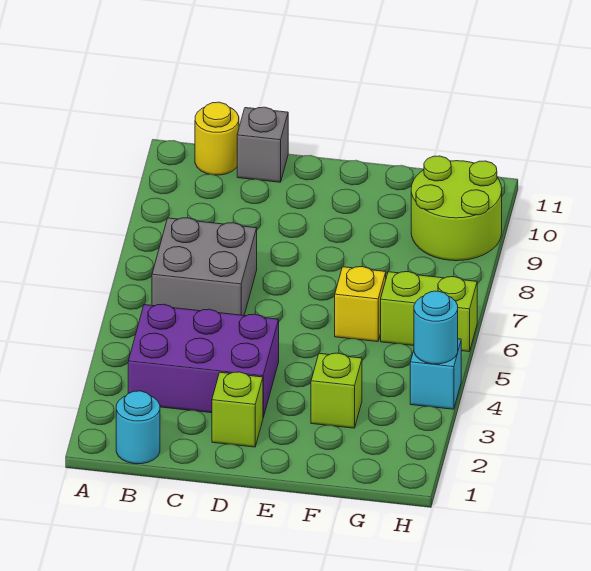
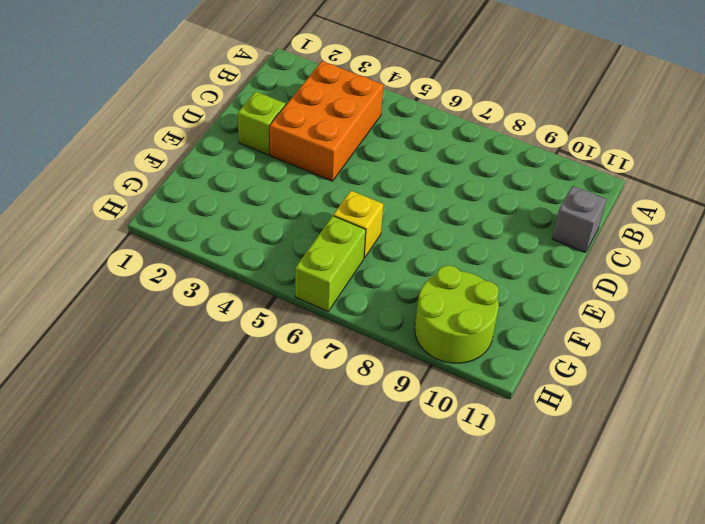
orange 2x3 brick [270,61,383,181] -> purple 2x3 brick [128,304,279,417]
none -> cyan 1x1 round brick [116,391,160,464]
none -> grey 2x2 brick [152,218,257,315]
none -> yellow 1x1 round brick [195,102,239,175]

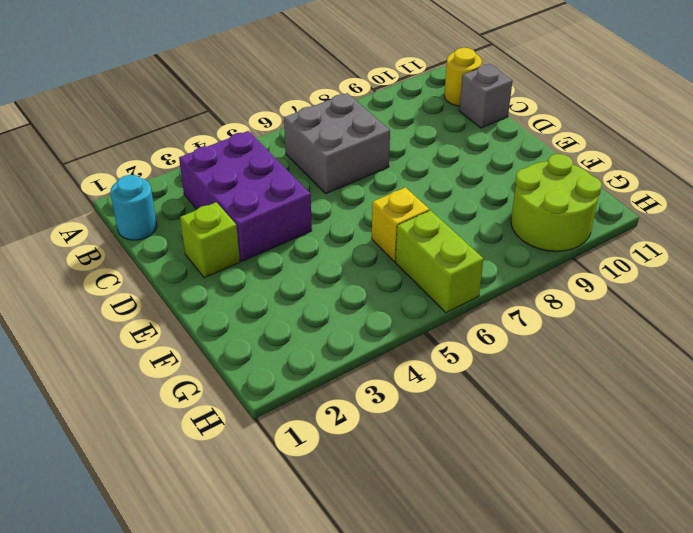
none -> lime 1x1 brick [311,353,362,428]
none -> cyan 1x1 brick [410,339,461,409]
none -> cyan 1x1 round brick [414,291,458,364]

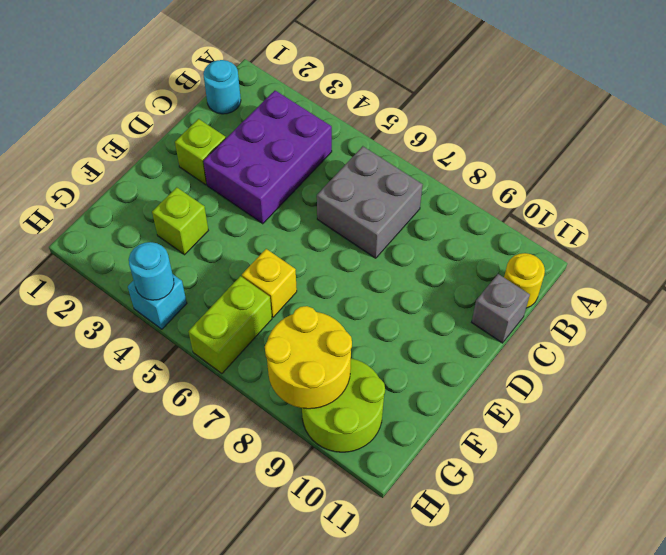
yellow 2x2 round brick [265,306,352,409] -> none

